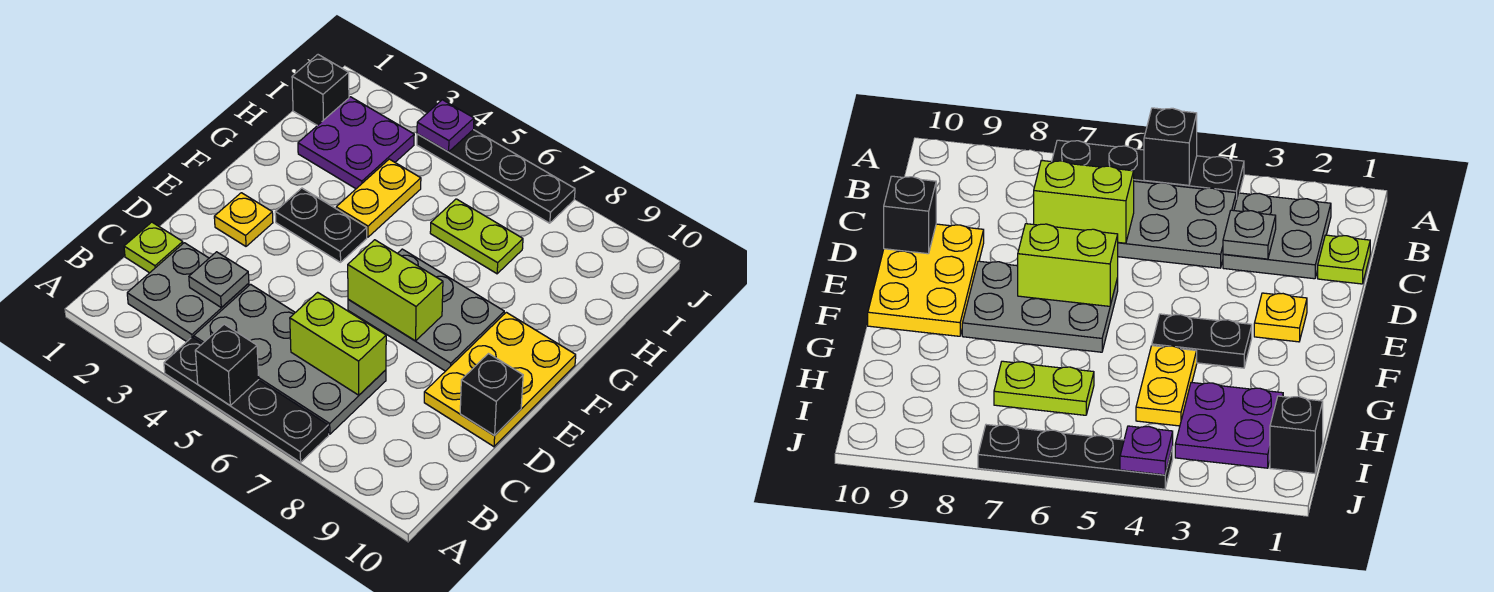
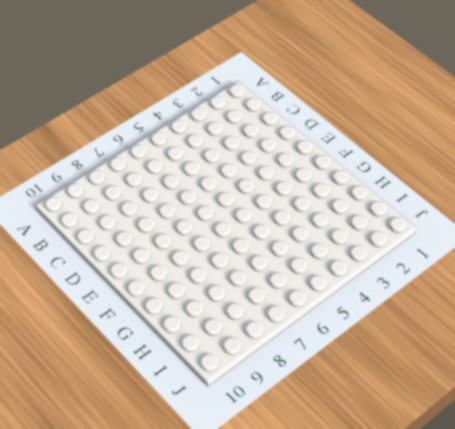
none -> black 1x4 plate [164,337,329,462]
none -> grey 2x2 plate [127,243,249,342]
none -> grey 2x4 plate [194,284,386,434]

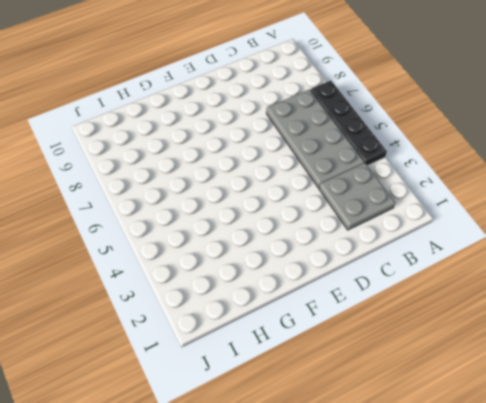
none -> lime 1x1 plate [124,222,183,273]
none -> yellow 2x3 plate [424,312,576,447]
none -> yellow 1x1 plate [214,193,273,246]

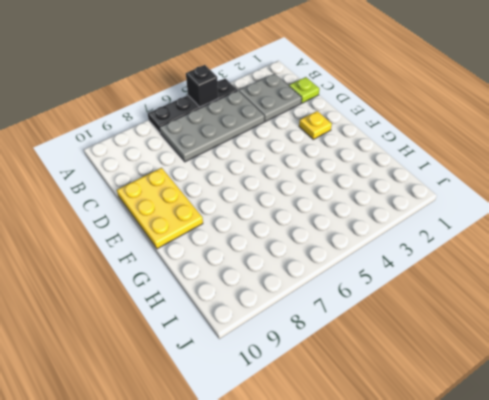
none -> grey 2x3 plate [348,249,504,371]
none -> black 1x2 plate [275,188,367,262]
none -> yellow 1x2 plate [336,159,421,237]

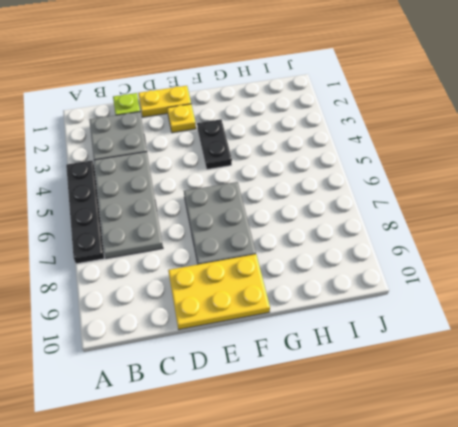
yellow 1x2 plate [138,86,191,117] -> yellow 1x2 plate moved to [336,159,421,237]
none -> purple 2x2 plate [298,97,414,189]
none -> lime 1x2 plate [430,199,523,274]
none -> black 1x1 brick [292,55,349,126]

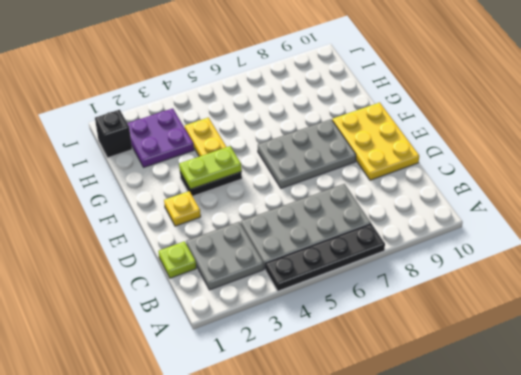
lime 1x2 plate [179,146,242,189] -> lime 1x2 plate moved to [430,199,523,274]
none -> black 1x4 plate [417,130,575,223]
none -> black 1x1 brick [195,324,259,405]
none -> grey 1x1 plate [189,252,249,308]

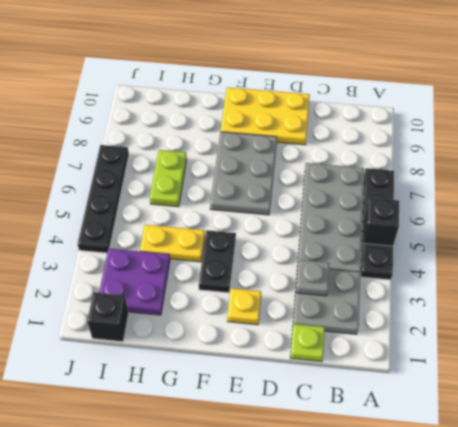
none -> lime 1x2 brick [290,292,386,395]
none -> black 1x1 brick [460,354,523,436]
none -> lime 1x2 brick [348,240,443,341]

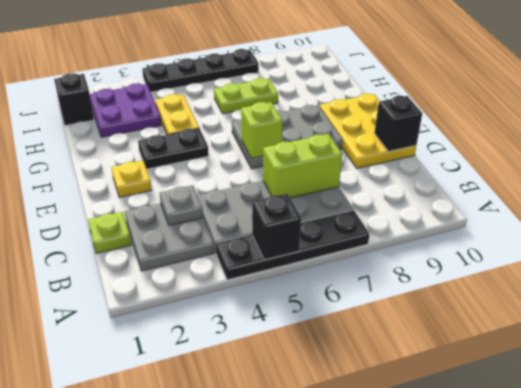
lime 1x1 brick [241,102,283,159] -> lime 1x2 brick [348,240,443,341]
none -> purple 1x1 plate [417,100,474,152]

